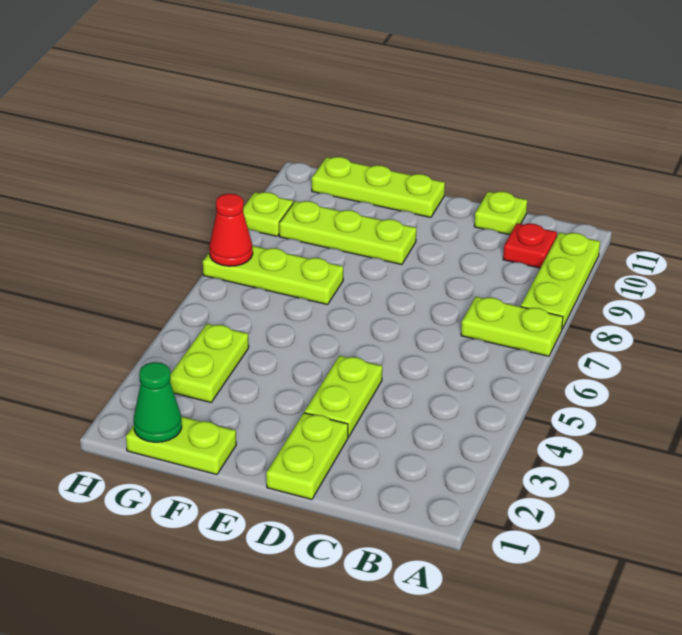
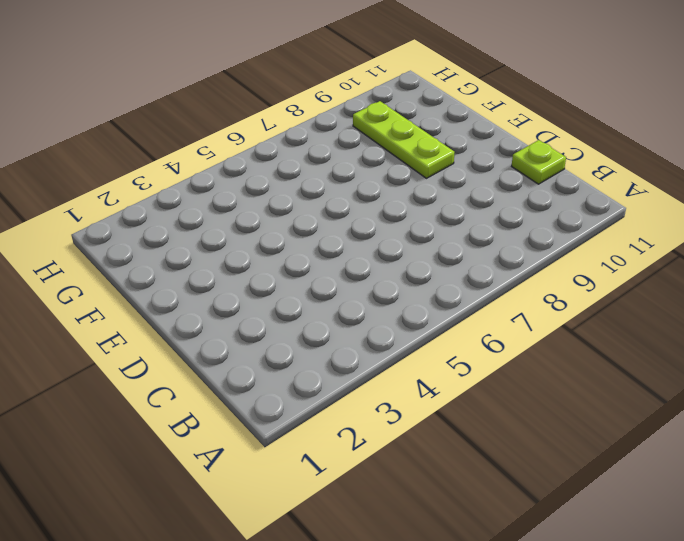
none -> lime 1x2 plate [461,297,563,356]
none -> lime 1x3 plate [521,233,600,329]
none -> red 1x1 plate [503,223,557,268]

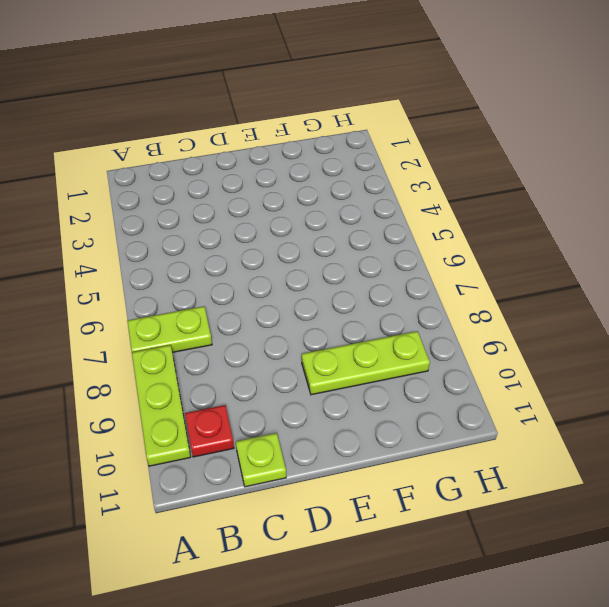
none -> lime 1x2 plate [266,413,348,499]
none -> lime 1x2 plate [304,356,382,437]
none -> lime 1x3 plate [312,157,445,217]

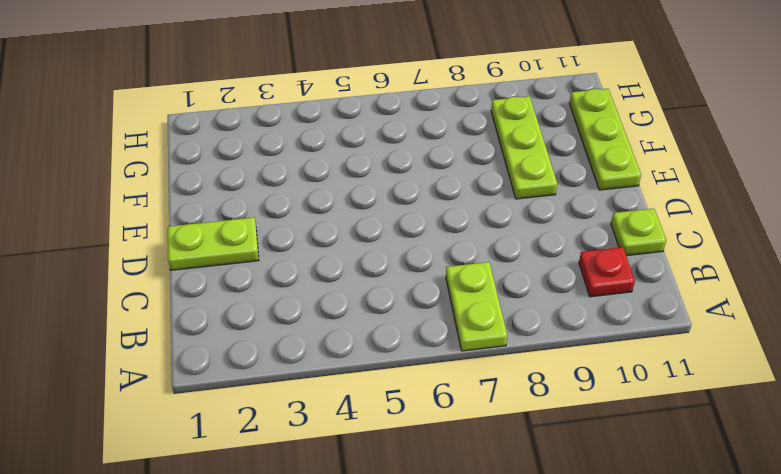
none -> lime 1x3 plate [521,233,600,329]
none -> lime 1x2 plate [304,356,382,437]
none -> lime 1x2 plate [126,417,236,475]

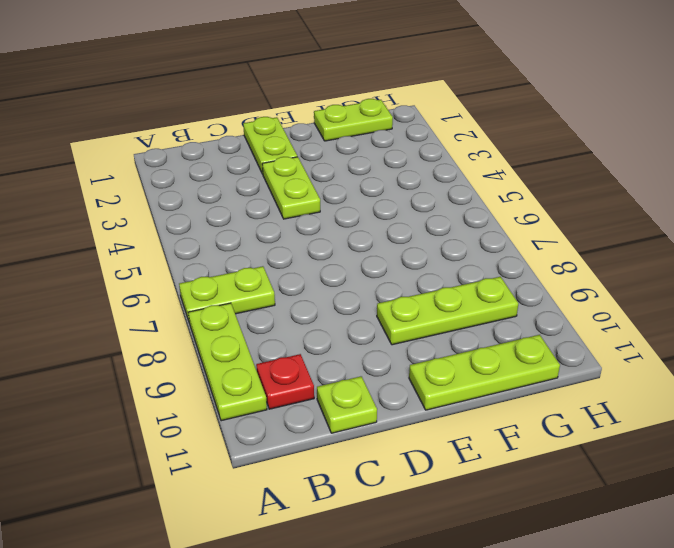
none -> lime 1x3 plate [203,246,343,305]
none -> lime 1x2 plate [170,324,249,402]
none -> lime 1x1 plate [243,192,293,236]

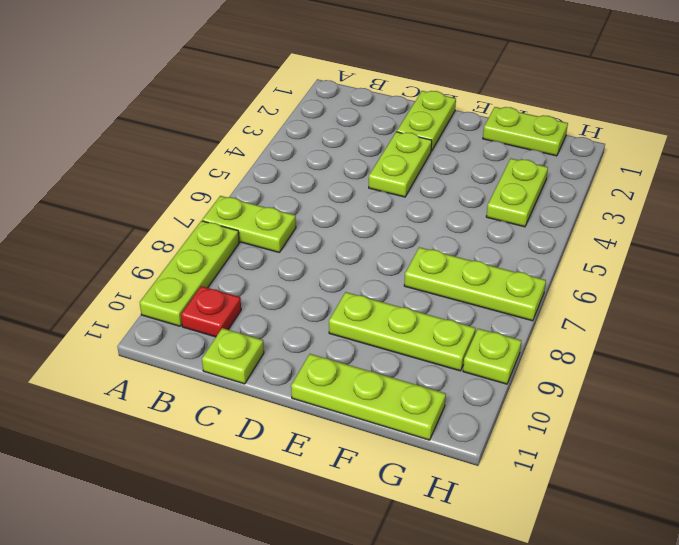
none -> green 1x1 cone [134,362,182,442]
none -> red 1x1 cone [209,194,253,266]

